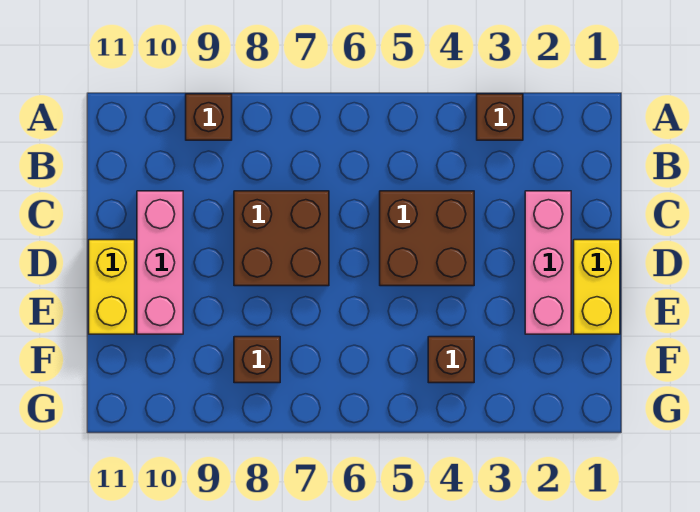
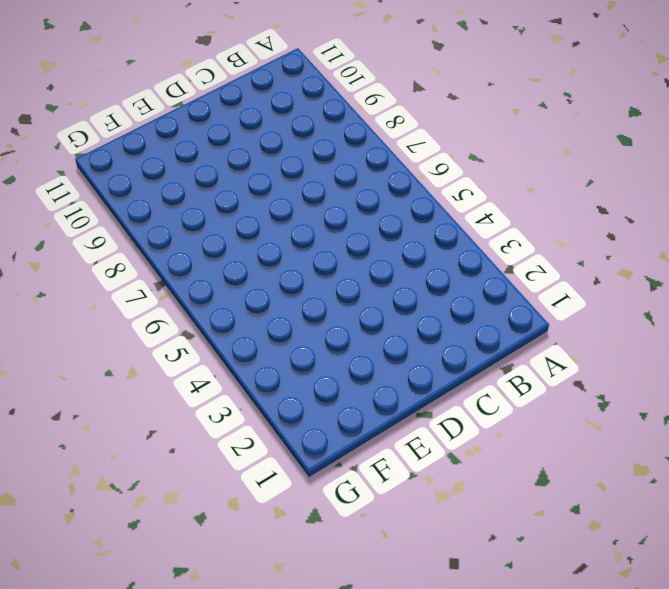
none -> brown 1x1 brick [477,94,523,140]
none -> brown 1x1 brick [186,94,232,140]

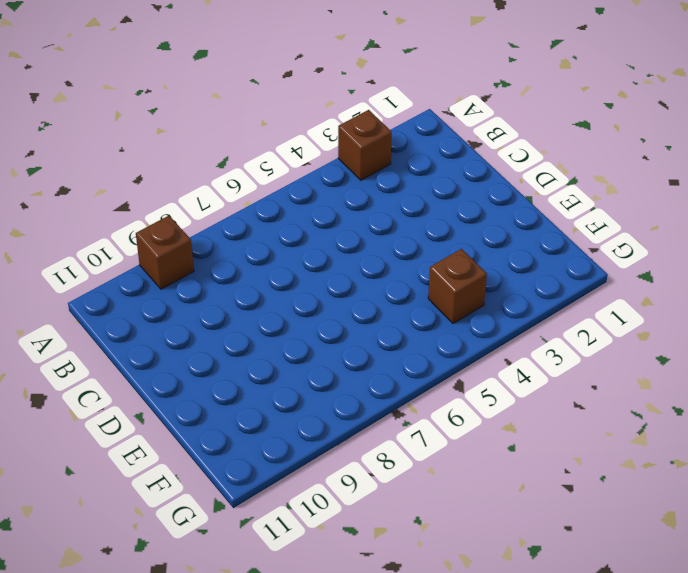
none -> pink 1x3 brick [525,191,571,334]
none -> brown 2x2 brick [380,191,474,286]

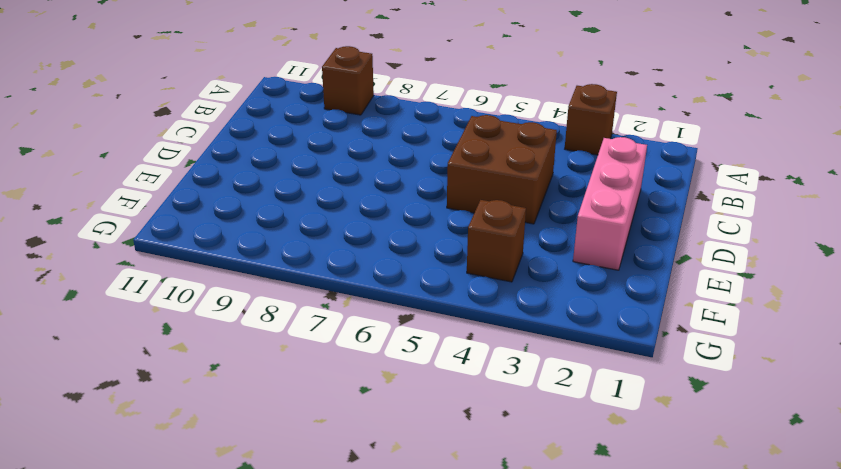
none -> brown 2x2 brick [234,191,329,286]
none -> pink 1x3 brick [137,191,183,334]

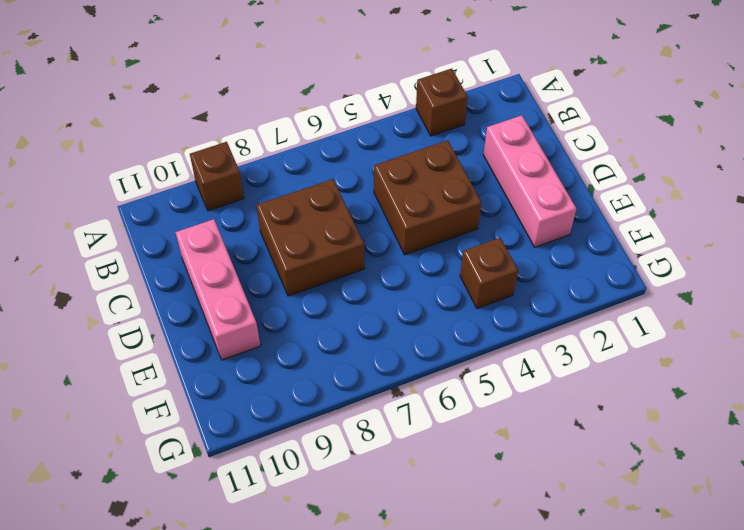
none -> yellow 1x2 brick [574,240,620,334]
none -> yellow 1x2 brick [89,240,135,334]

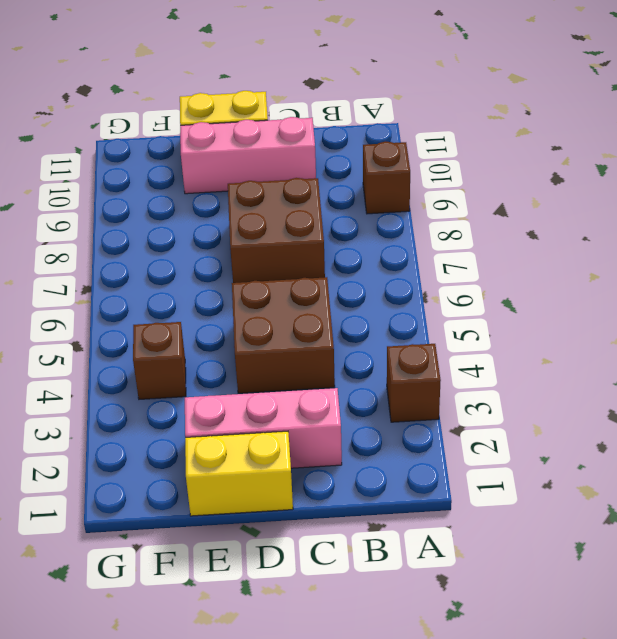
none -> brown 1x1 brick [234,337,280,383]

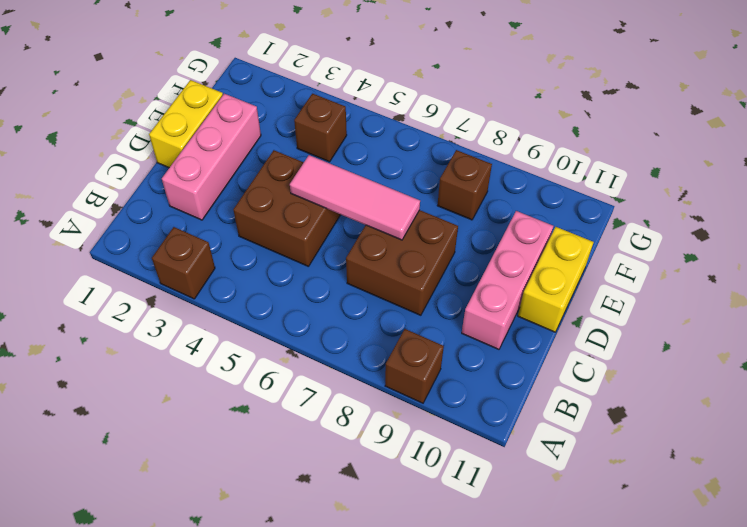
pink 1x3 tile [290,155,420,240] -> none

